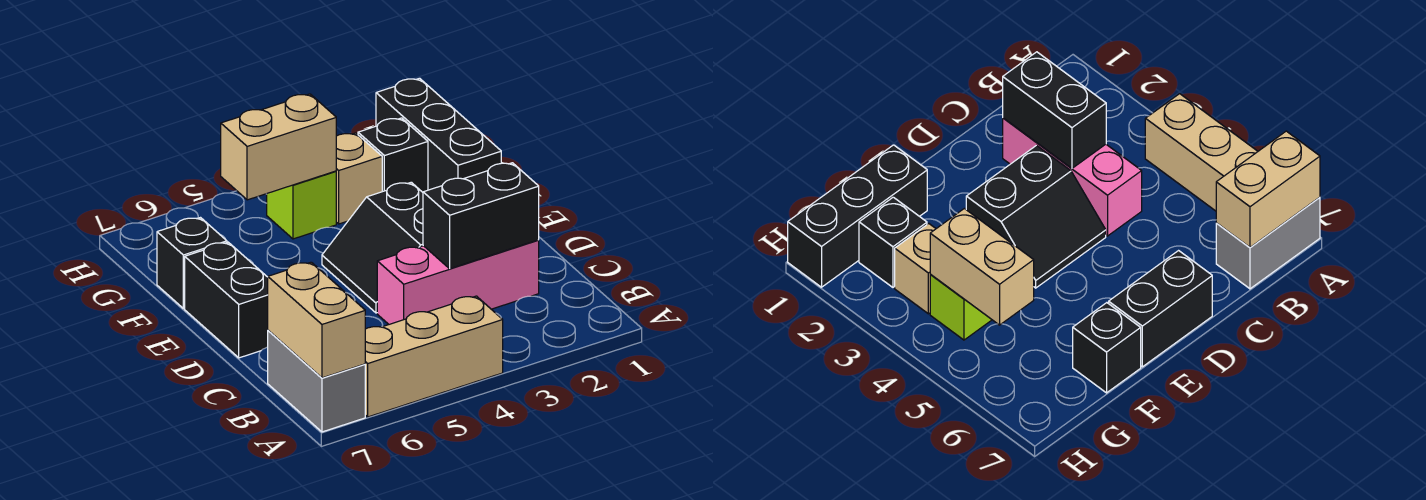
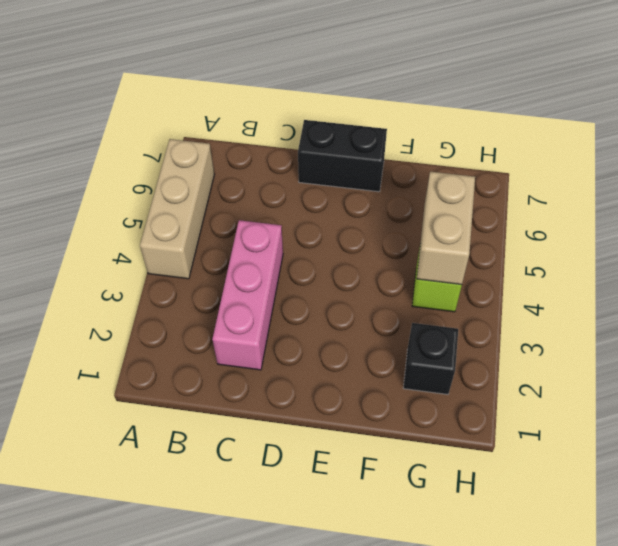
none -> grey 1x2 brick [268,330,365,432]
none -> black 2x2 slope [322,182,423,313]
none -> black 1x3 brick [376,78,501,190]

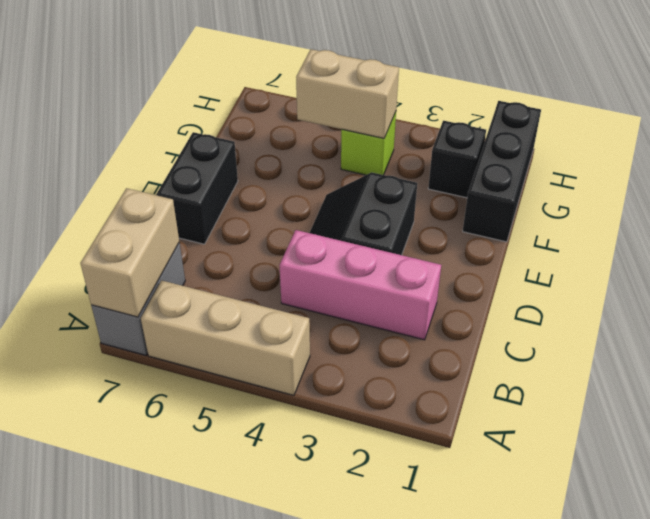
none -> black 1x1 brick [157,218,227,308]
none -> tan 1x1 brick [336,133,382,224]
none -> black 1x2 brick [423,163,539,269]

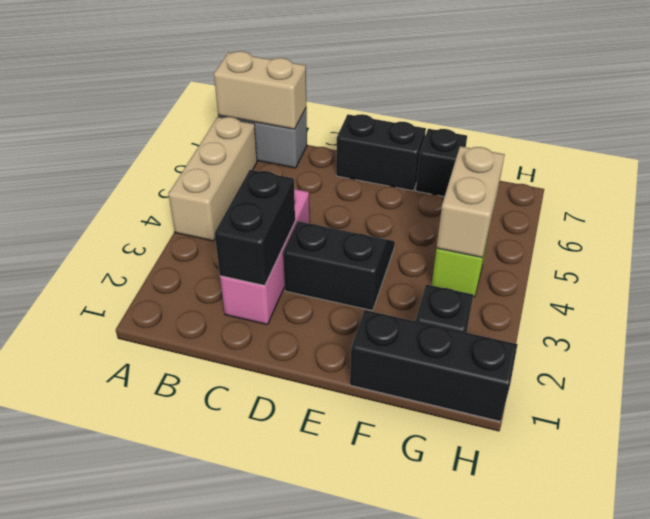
none -> tan 1x1 brick [336,133,382,224]

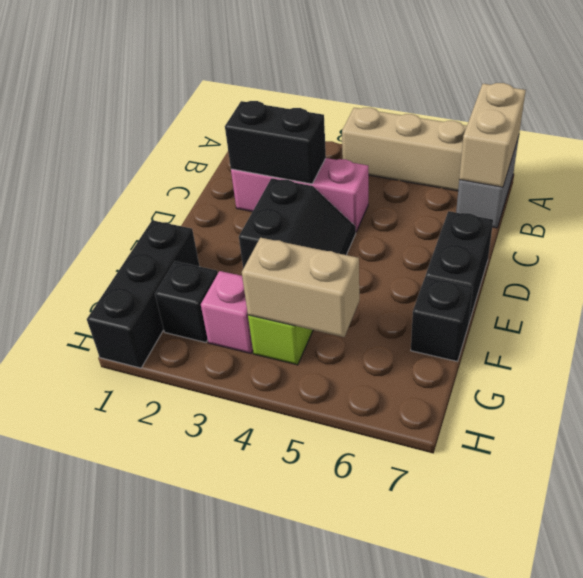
pink 1x1 brick [201,271,253,353] -> tan 1x1 brick [336,133,382,224]

